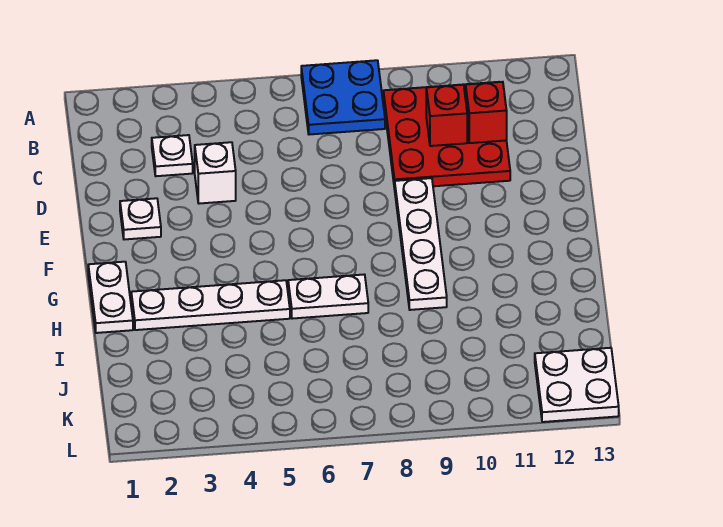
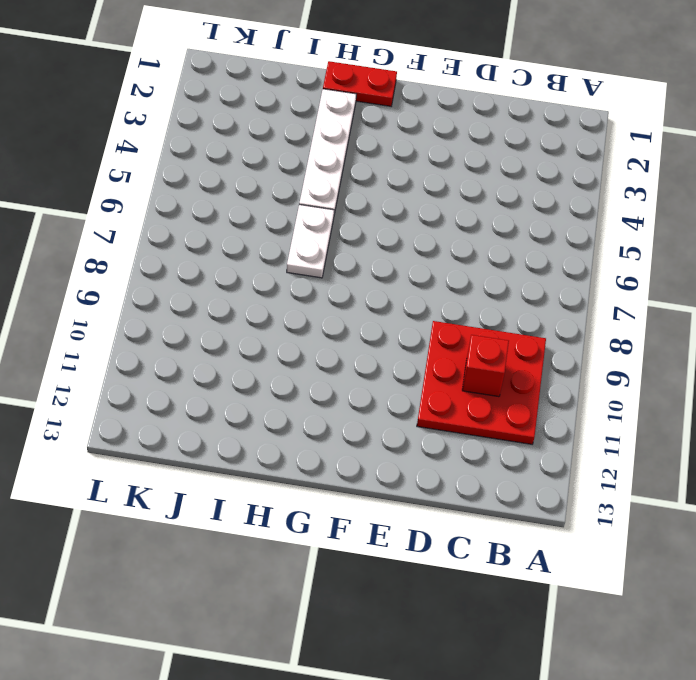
red 1x2 plate [323,61,397,106] -> white 1x2 plate [88,262,133,333]
none -> blue 2x2 plate [301,60,385,135]
none -> white 1x1 plate [152,135,193,176]
none -> white 1x1 brick [195,142,236,204]

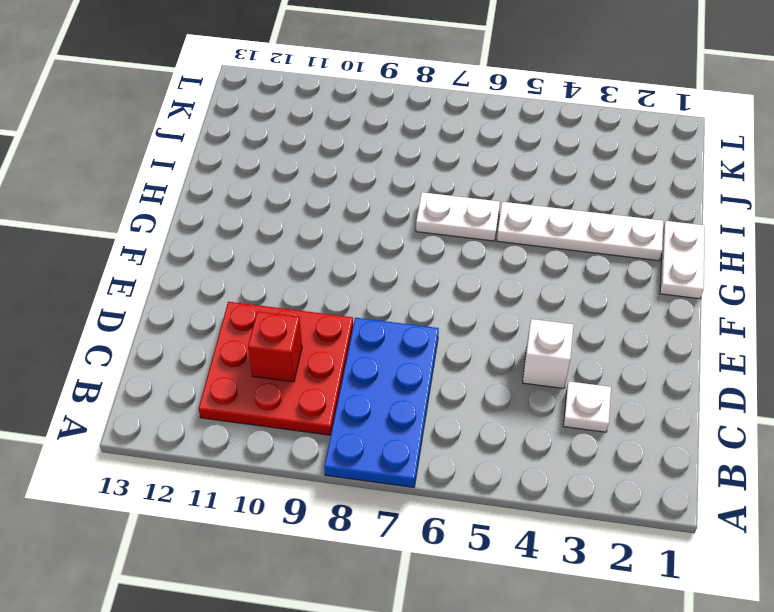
blue 2x4 plate [324,318,439,487] -> blue 2x2 plate [301,60,385,135]
none -> white 1x1 plate [120,198,161,239]
none -> white 1x4 plate [395,178,447,310]
none -> white 2x2 plate [535,348,619,422]

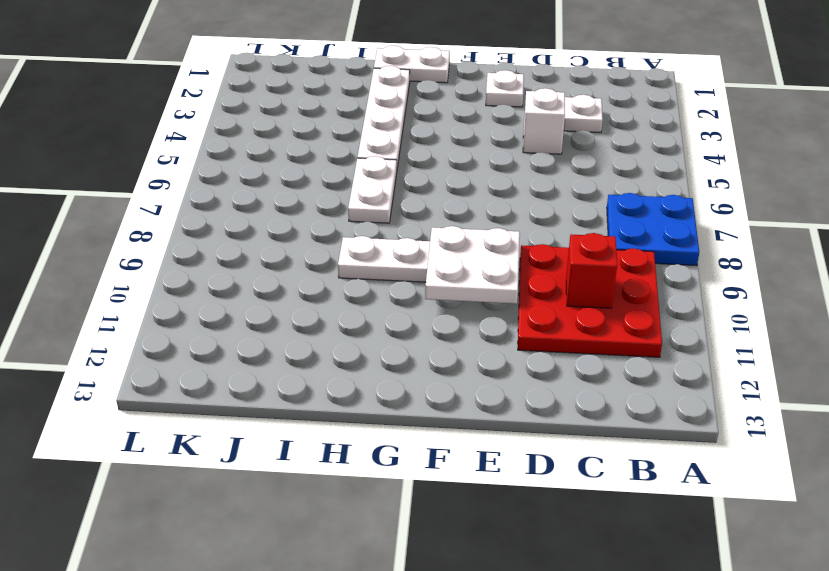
white 2x2 plate [425,226,520,304] -> white 2x2 plate moved to [535,348,619,422]
none -> red 1x1 brick [466,82,507,143]

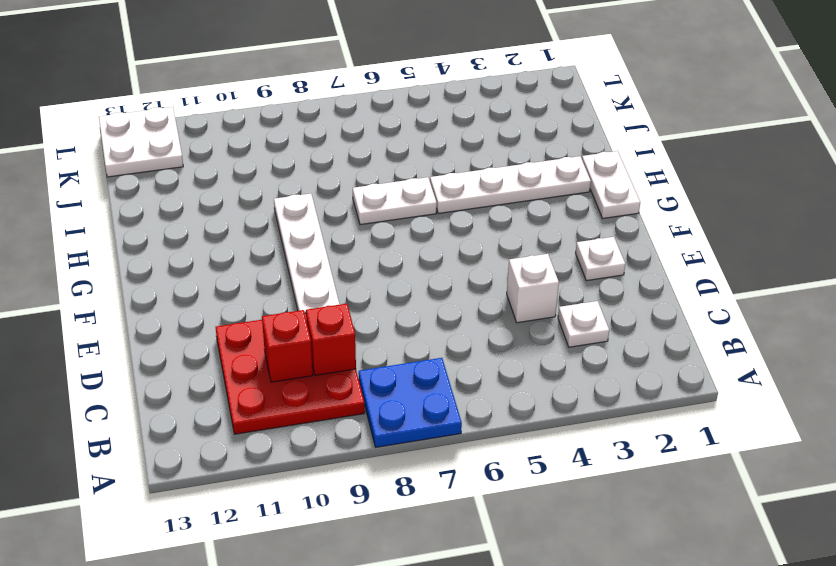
red 1x1 brick [306,304,356,375] -> red 1x1 brick moved to [466,82,507,143]

